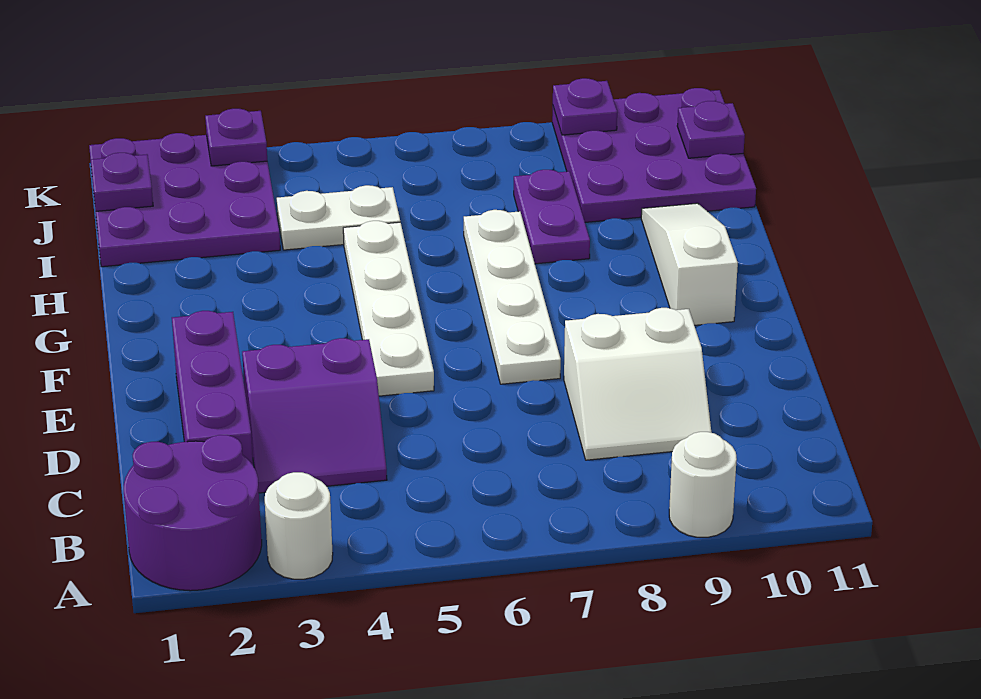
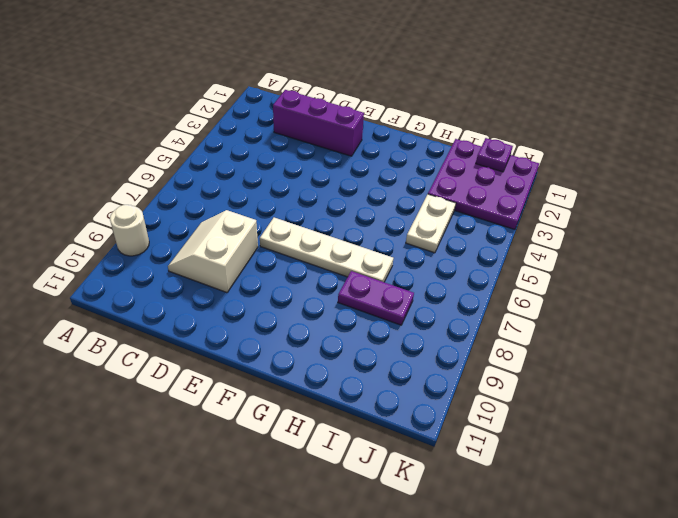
none -> purple 2x2 round brick [124,435,262,591]
none -> white 1x1 round brick [265,472,333,579]
none -> purple 2x2 slope [242,338,387,493]

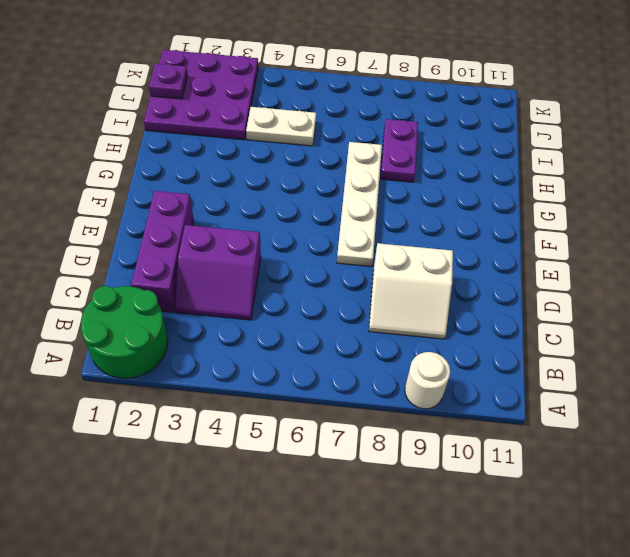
green 2x2 round brick [81,286,168,378] -> purple 2x2 round brick [124,435,262,591]
none -> white 1x1 round brick [265,472,333,579]
none -> white 1x4 plate [343,221,434,396]
none -> white 1x3 slope [641,203,738,325]

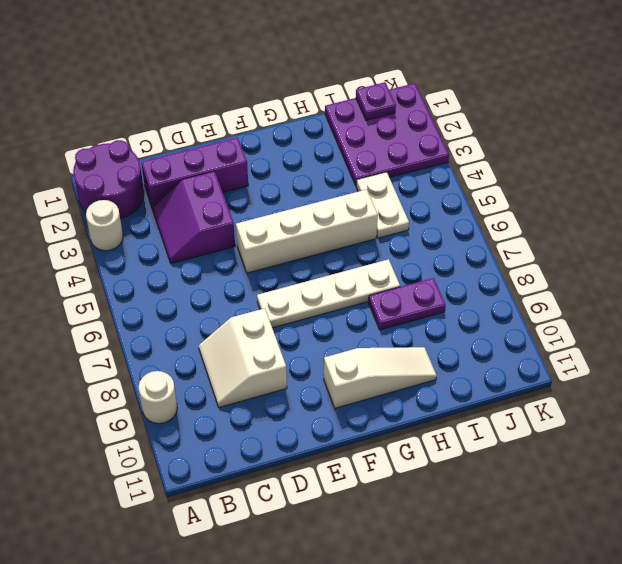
white 1x4 brick [236,189,378,273] -> white 1x4 plate [343,221,434,396]
none -> purple 3x3 plate [552,88,756,222]
none -> purple 1x1 plate [677,101,745,158]
none -> purple 1x1 plate [205,109,267,166]

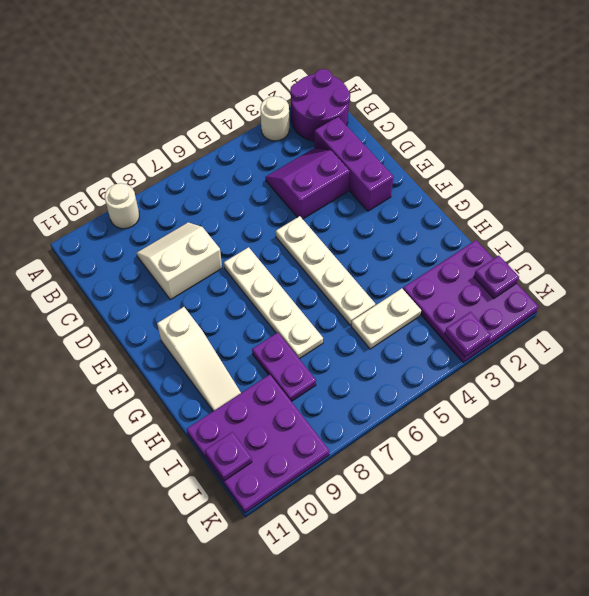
none -> purple 1x1 plate [553,78,617,135]

